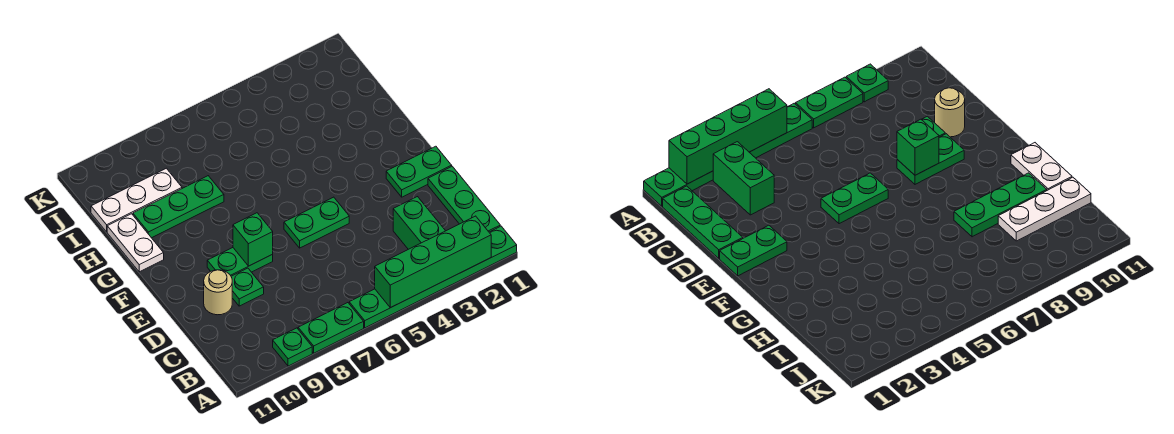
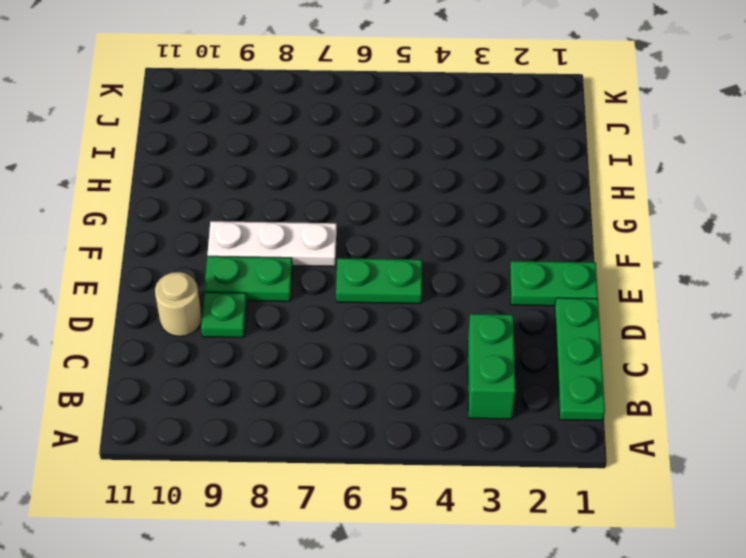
white 1x3 plate [208,221,337,266] -> white 1x3 plate moved to [91,168,182,232]
none -> green 1x6 plate [349,226,517,328]
none -> green 1x2 plate [298,303,364,353]
none -> green 1x1 plate [273,328,312,366]

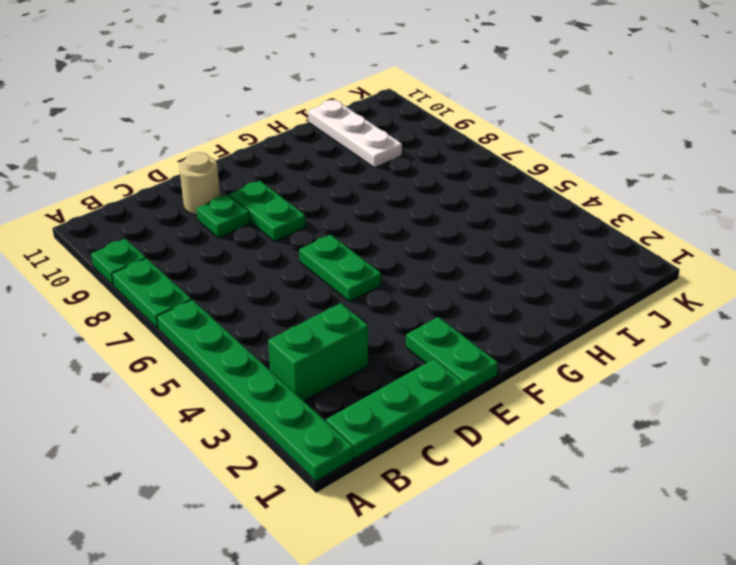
none -> white 1x2 plate [107,214,164,272]
none -> green 1x3 plate [133,176,224,238]
none -> green 1x4 brick [375,216,491,308]

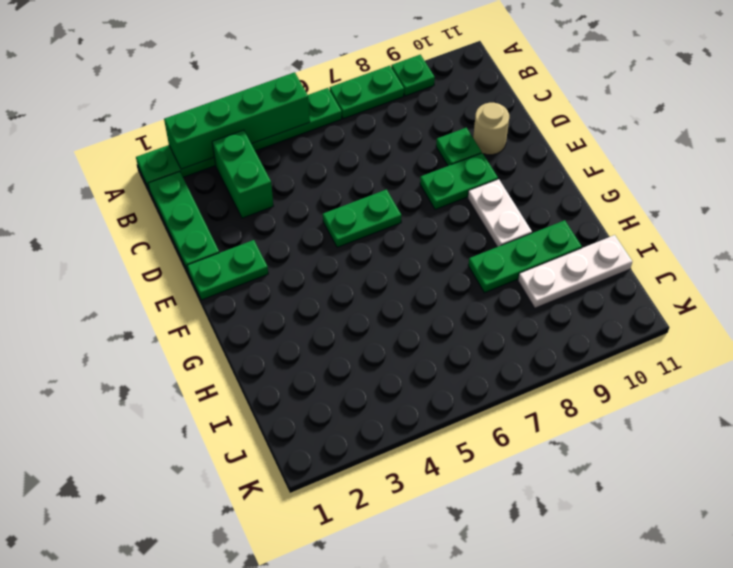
white 1x2 plate [468,179,532,247] -> white 1x2 plate moved to [107,214,164,272]
none -> green 1x1 brick [233,213,273,266]

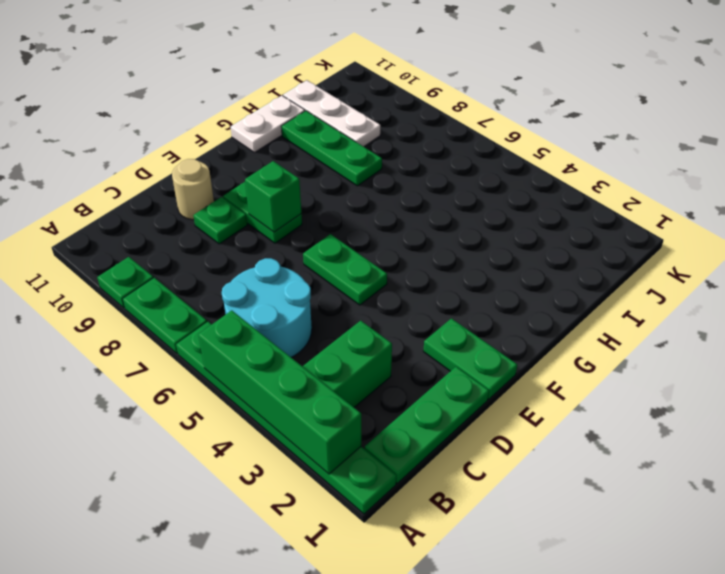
cyan 2x2 round brick [222,258,312,357] -> none

